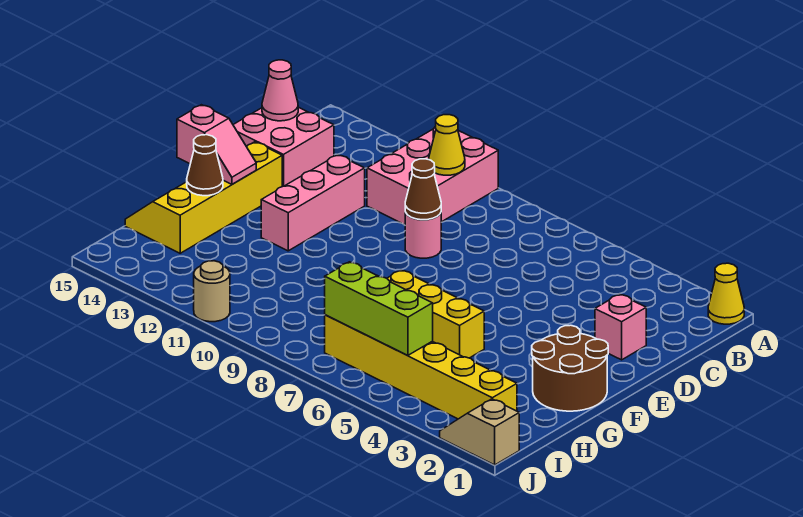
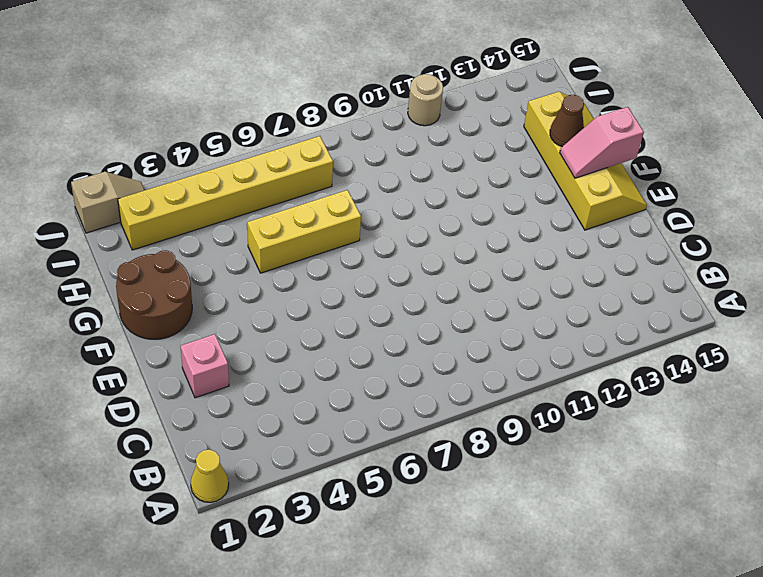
none -> pink 2x3 brick [367,126,498,225]
none -> pink 2x2 brick [233,107,334,187]
none -> pink 1x1 round brick [405,212,441,258]

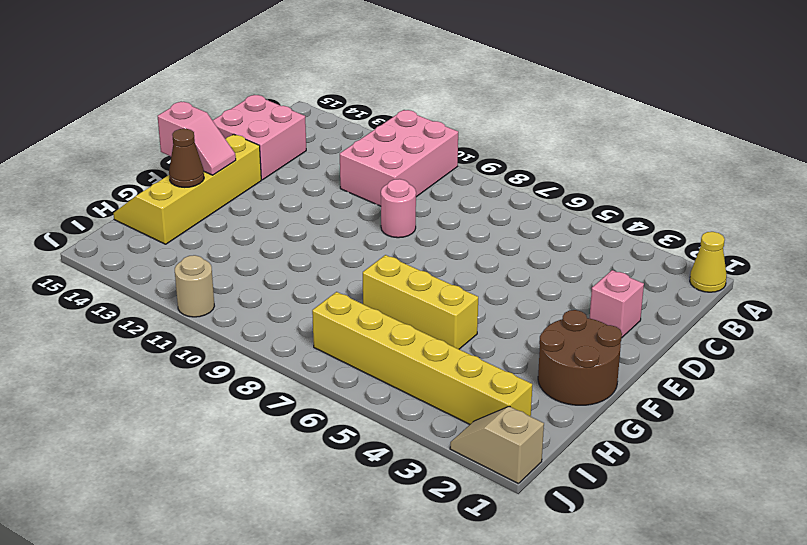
none -> pink 1x3 brick [261,155,365,251]
none -> yellow 1x1 cone [429,115,465,175]
none -> pink 1x1 cone [262,60,298,121]

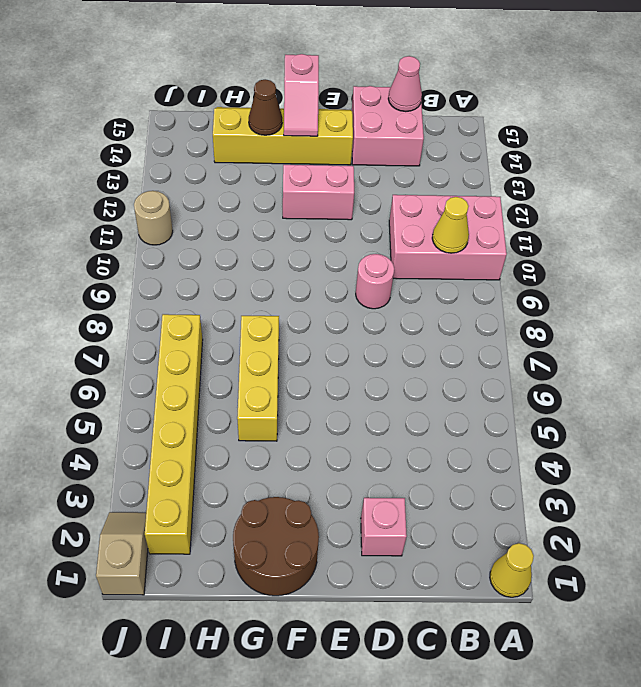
pink 1x2 brick [283,165,354,220] -> pink 1x3 brick [261,155,365,251]
none -> brown 1x1 cone [405,159,441,220]
none -> lime 1x3 brick [325,262,433,356]

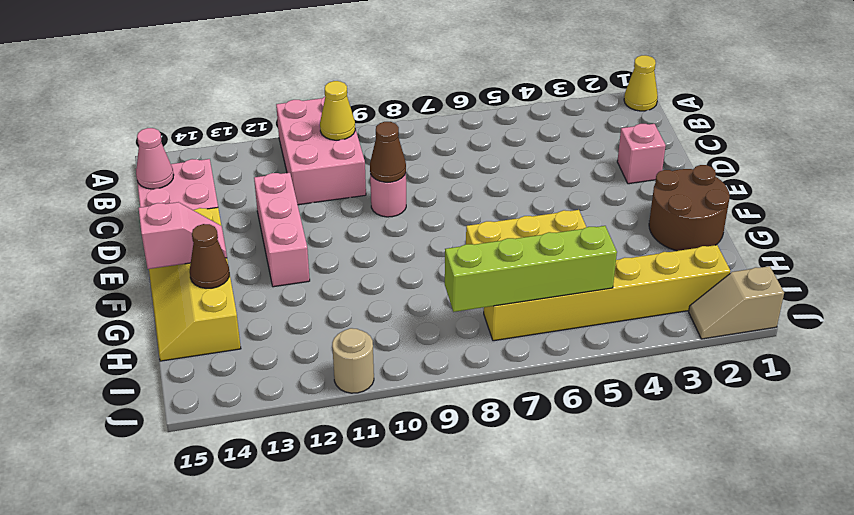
lime 1x4 brick [445,226,617,312] -> lime 1x3 brick [325,262,433,356]

